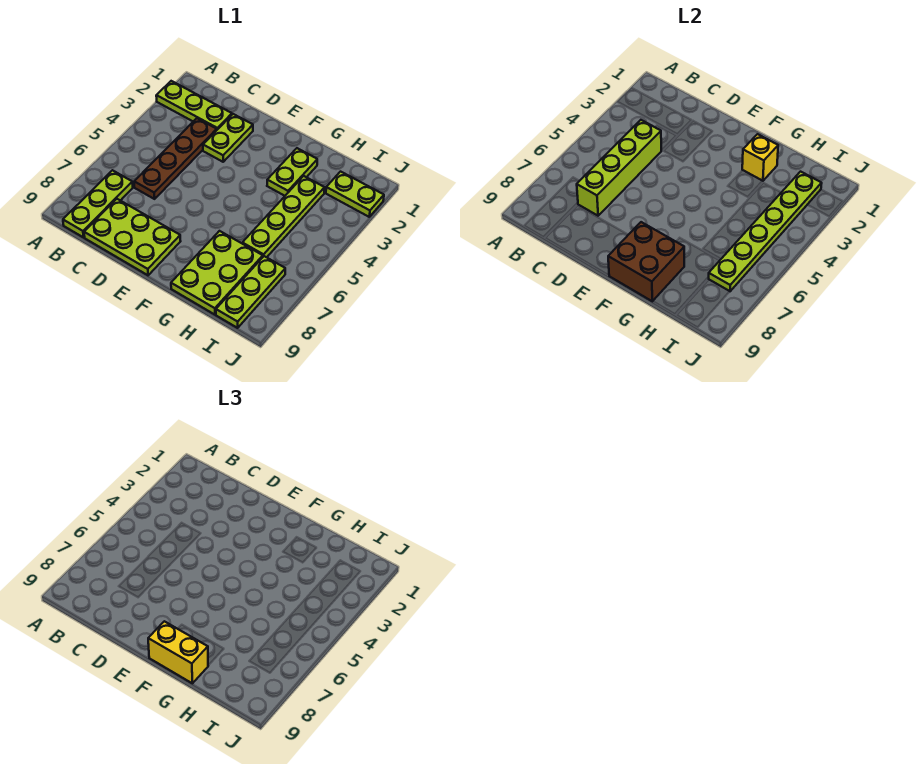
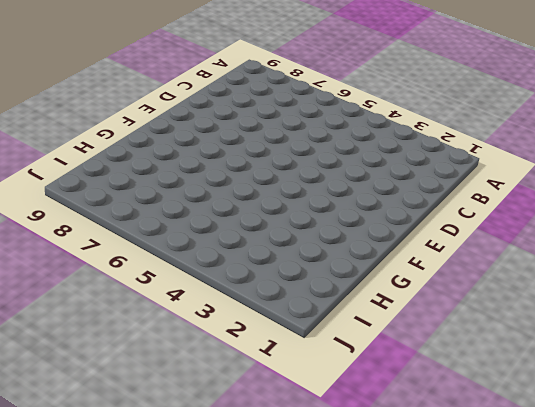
none -> lime 1x3 plate [156,81,232,130]
none -> lime 1x3 plate [63,170,133,237]
none -> brown 1x4 plate [134,118,217,199]

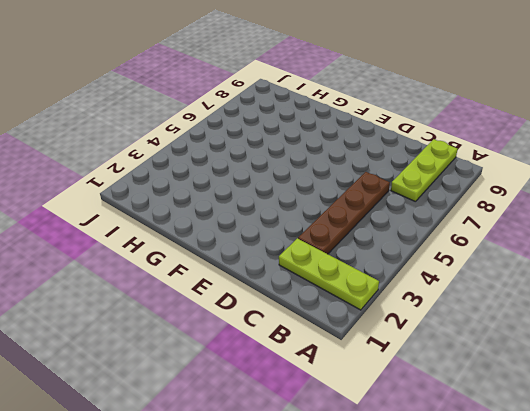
none -> lime 2x3 plate [84,199,181,275]
none -> lime 1x2 plate [203,114,253,162]
none -> lime 1x2 plate [267,148,317,196]

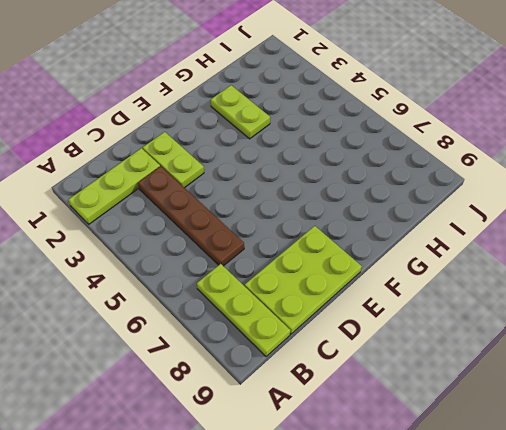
none -> lime 2x3 plate [171,231,263,315]
none -> lime 1x4 plate [242,176,325,257]
none -> lime 1x2 plate [326,172,384,217]

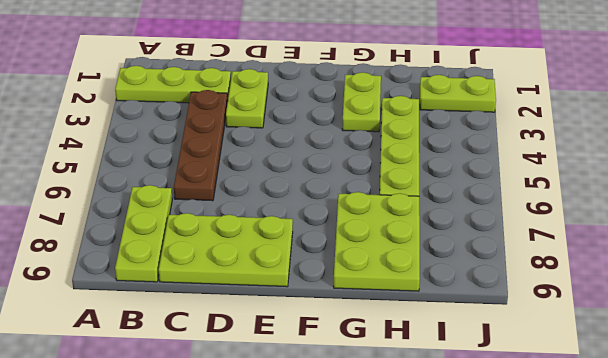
none -> lime 1x3 plate [216,256,285,328]
none -> lime 1x4 brick [577,120,661,216]
none -> brown 2x2 brick [608,222,684,301]

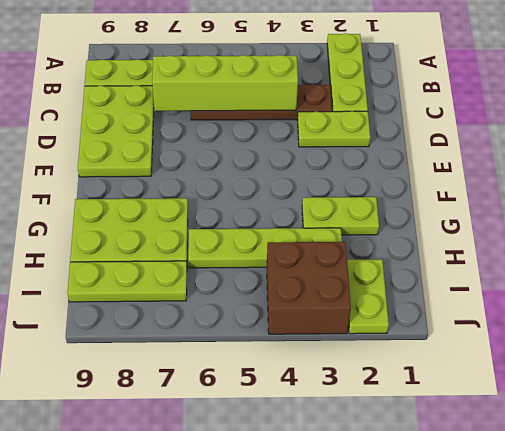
brown 2x2 brick [267,242,351,334] -> brown 2x2 brick moved to [608,222,684,301]
none -> yellow 1x1 brick [742,134,778,181]
none -> lime 1x6 plate [709,172,822,291]
none -> yellow 1x2 brick [148,621,208,683]

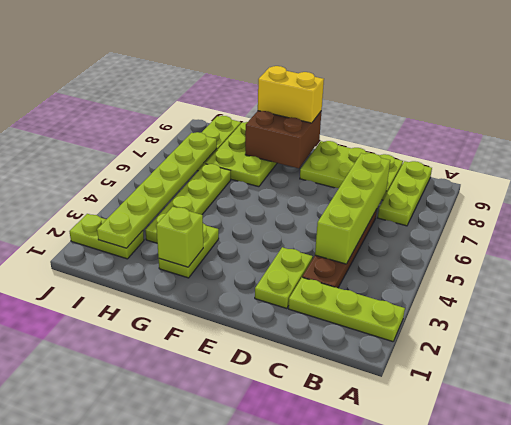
lime 1x1 brick [156,207,203,267] -> yellow 1x1 brick [742,134,778,181]

